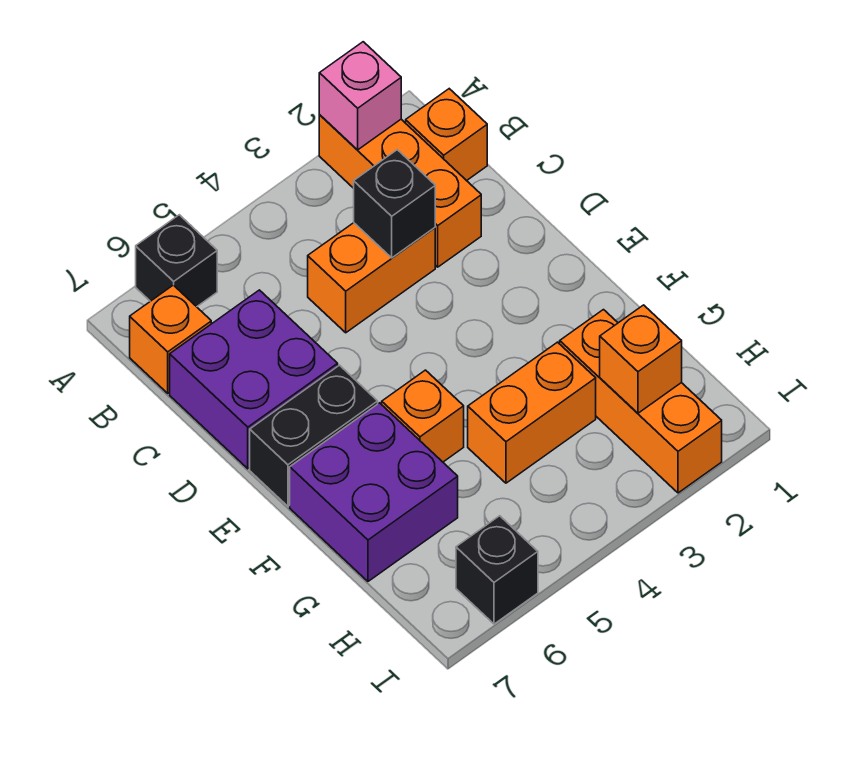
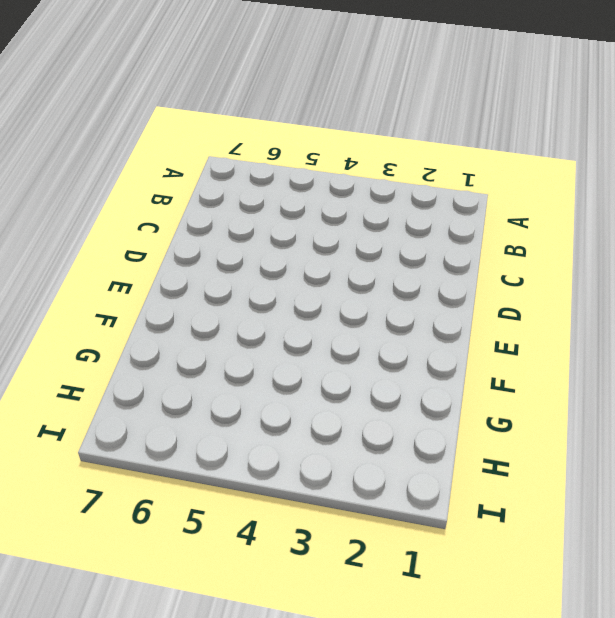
none -> orange 1x3 brick [319,115,481,267]
none -> black 1x1 brick [136,215,217,307]
none -> orange 1x1 brick [406,89,487,181]

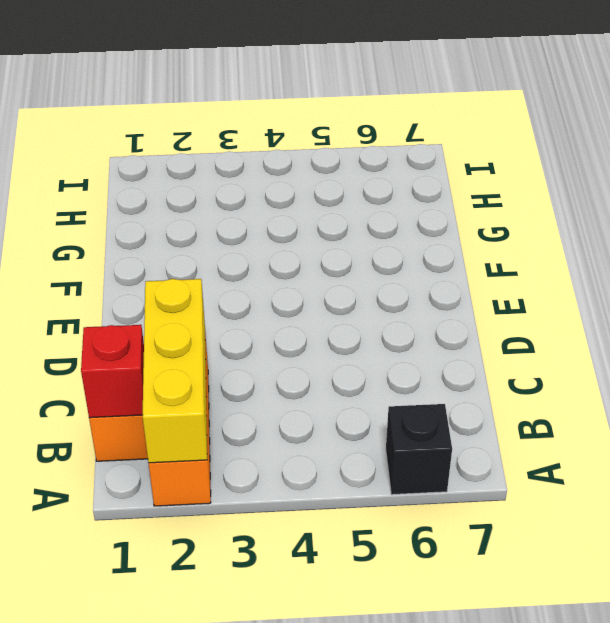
yellow 1x3 brick [143,279,207,463] -> pink 1x1 brick [319,42,401,150]
red 1x1 brick [81,325,144,418] -> none
none -> orange 1x1 brick [130,285,211,393]
none -> orange 1x2 brick [308,223,435,333]
none -> purple 2x2 brick [170,290,338,469]

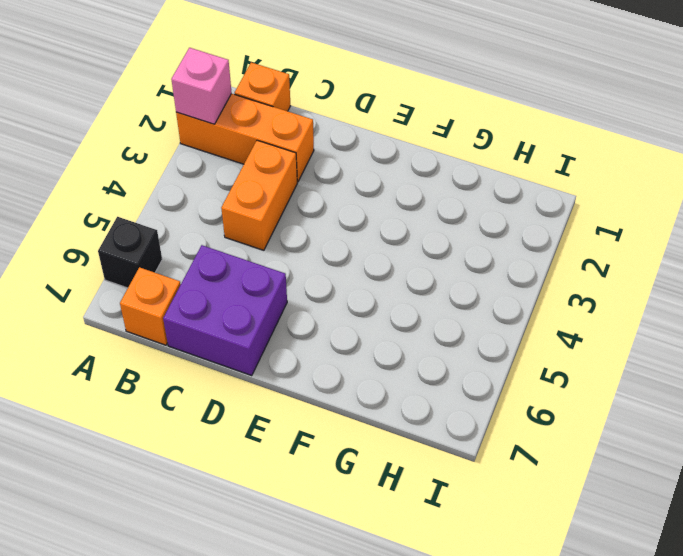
none -> black 1x2 brick [250,365,378,506]
none -> orange 1x1 brick [382,370,464,462]
none -> purple 2x2 brick [290,403,458,581]

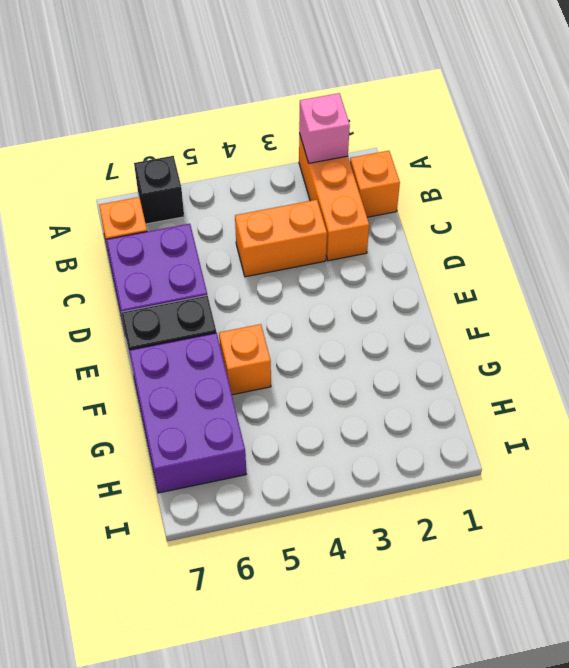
purple 2x3 brick [129,333,246,493] -> purple 2x2 brick [290,403,458,581]
none -> orange 1x3 brick [560,310,722,493]
none -> orange 1x2 brick [468,342,596,483]
none -> black 1x1 brick [456,516,538,624]

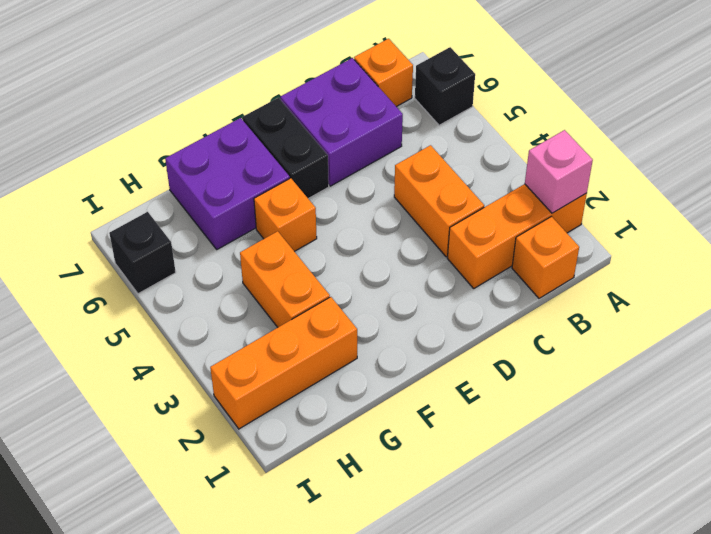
none -> black 1x1 brick [354,150,435,258]
none -> orange 1x1 brick [600,305,682,413]

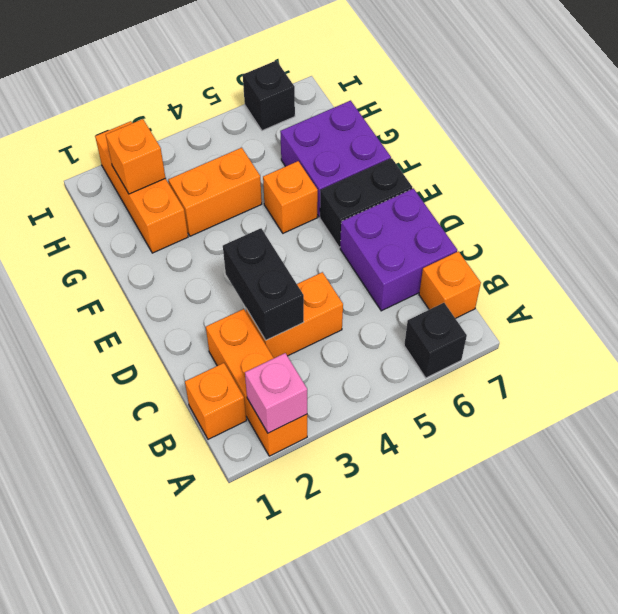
black 1x2 brick [223,228,304,340] -> black 1x1 brick [354,150,435,258]

